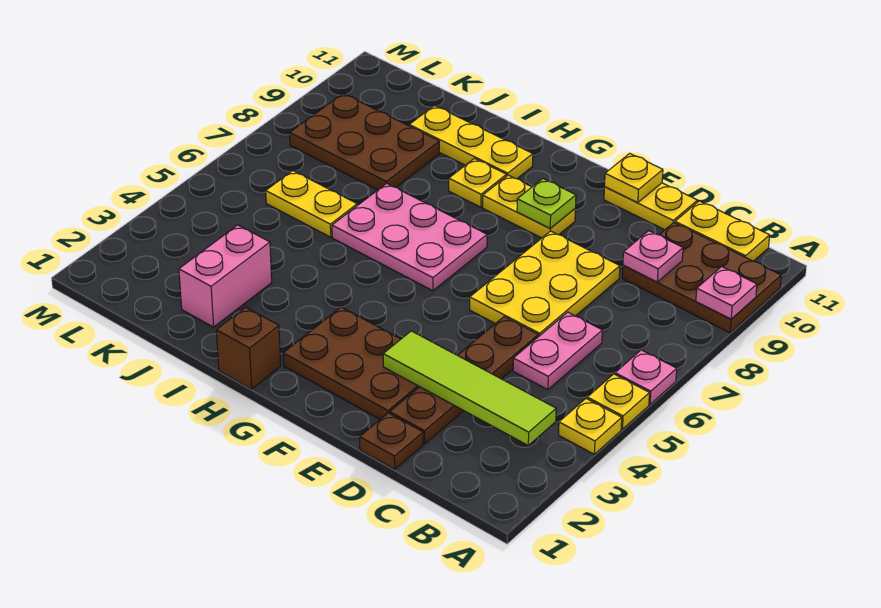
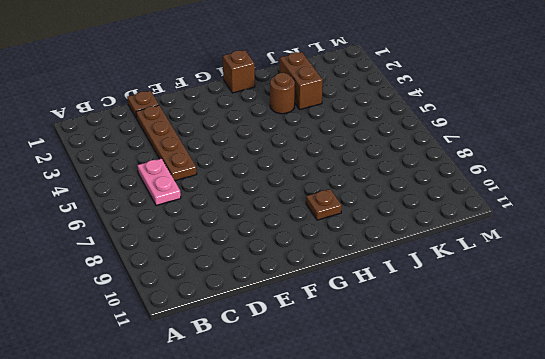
brown 1x1 plate [306,189,342,220] -> yellow 1x1 plate [449,158,507,207]
brown 1x1 round brick [270,73,295,114] -> none
brown 1x2 brick [280,52,323,110] -> pink 1x2 brick [179,225,272,327]
none -> yellow 1x1 plate [559,399,622,454]
none -> yellow 1x1 plate [587,374,649,429]
none -> pink 1x1 plate [615,350,677,404]

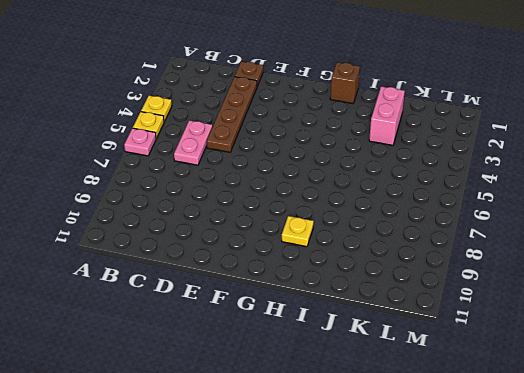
none -> brown 2x3 plate [622,223,781,333]
none -> yellow 1x2 plate [675,201,770,261]
none -> yellow 2x3 plate [470,231,620,337]

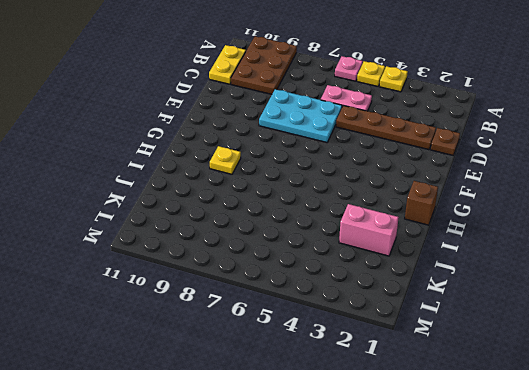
cyan 2x3 plate [259,89,342,142] -> yellow 2x3 plate [470,231,620,337]
none -> yellow 1x2 plate [604,183,698,230]
none -> brown 2x3 plate [283,307,419,419]
none -> yellow 1x2 plate [483,175,575,238]

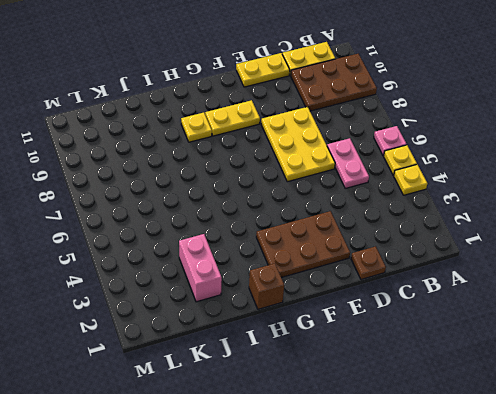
none -> brown 1x4 plate [390,317,538,444]
none -> pink 2x3 plate [332,183,487,291]
none -> yellow 1x3 plate [409,106,533,179]

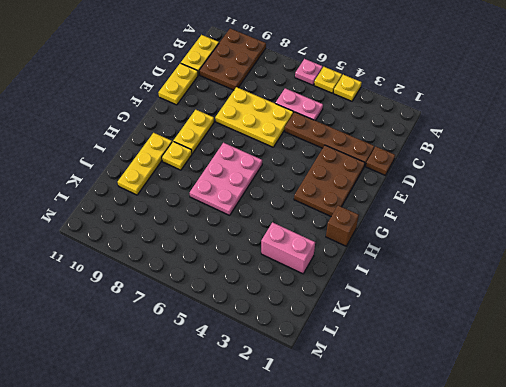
none -> yellow 1x2 plate [266,171,357,237]
none -> brown 2x3 plate [290,94,439,190]
none -> pink 1x1 plate [696,267,757,319]

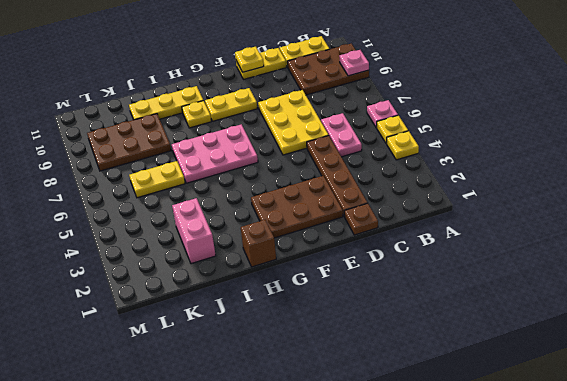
none -> lime 1x4 tile [383,331,556,445]
none -> pink 1x1 plate [623,231,683,282]
none -> lime 1x1 plate [517,179,576,228]

